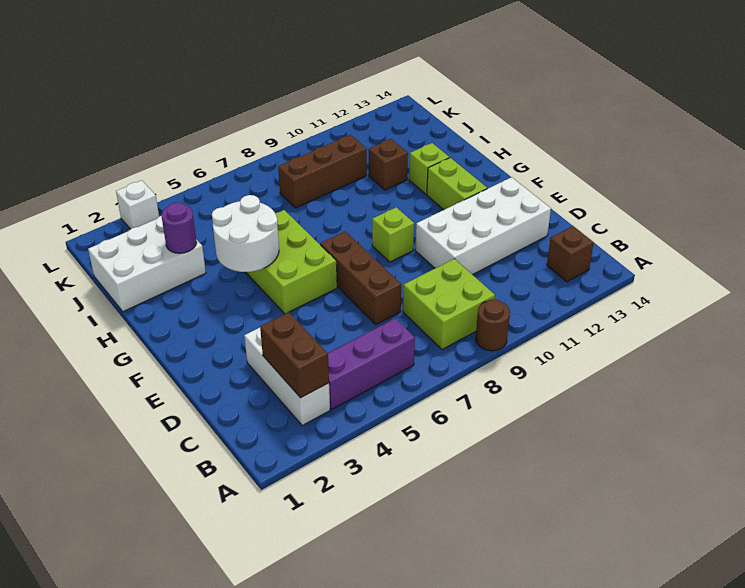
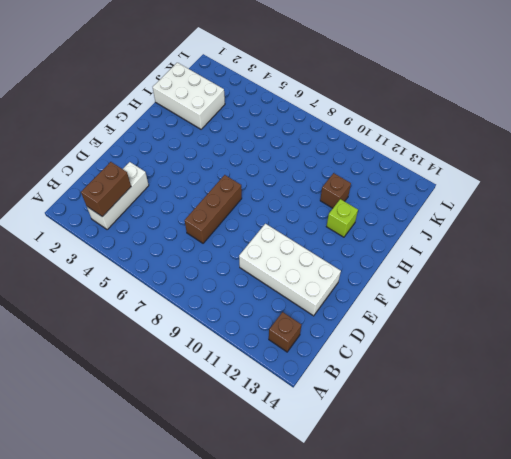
none -> brown 1x1 round brick [476,299,510,351]
none -> purple 1x3 brick [328,318,415,410]
none -> lime 2x2 brick [403,259,495,350]

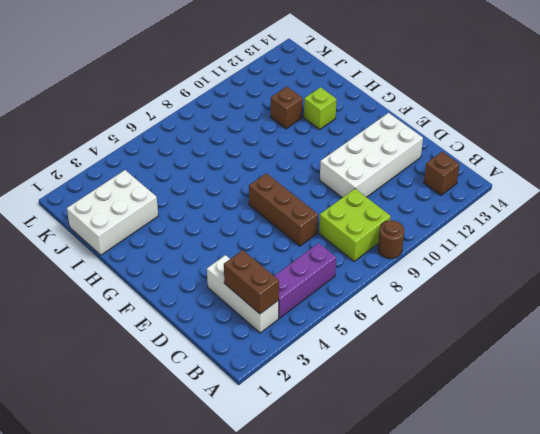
none -> lime 2x3 brick [246,210,337,314]
none -> lime 1x1 brick [372,207,414,262]
none -> lime 1x2 brick [427,158,487,210]

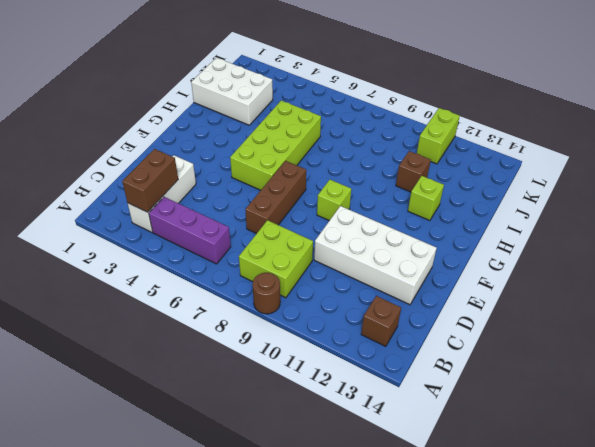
lime 2x4 brick [230,101,321,190] -> lime 2x3 brick [246,210,337,314]
lime 1x2 brick [417,108,460,164] -> lime 1x2 brick moved to [427,158,487,210]
none -> brown 1x3 brick [278,135,367,208]
none -> white 1x1 brick [116,180,159,229]
none -> white 2x2 round brick [212,195,279,272]

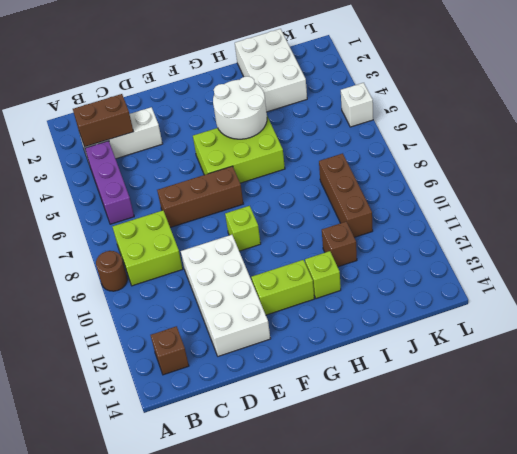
white 1x1 brick [341,83,373,127] -> white 1x1 brick moved to [116,180,159,229]
none -> purple 1x1 round brick [162,203,197,253]

